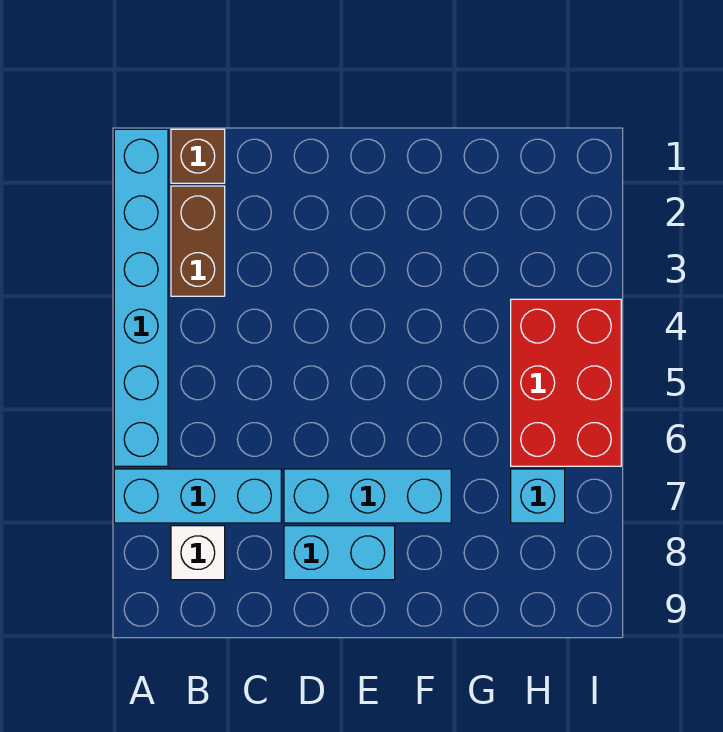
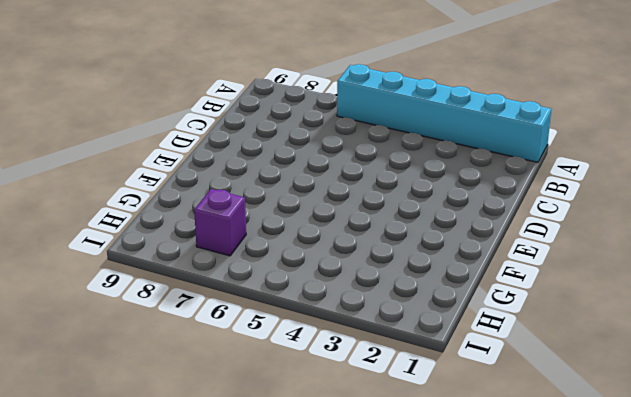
purple 1x1 brick [194,189,246,256] -> cyan 1x1 brick [511,469,565,523]
none -> cyan 1x3 brick [114,469,281,523]
none -> brown 1x1 brick [171,129,225,183]

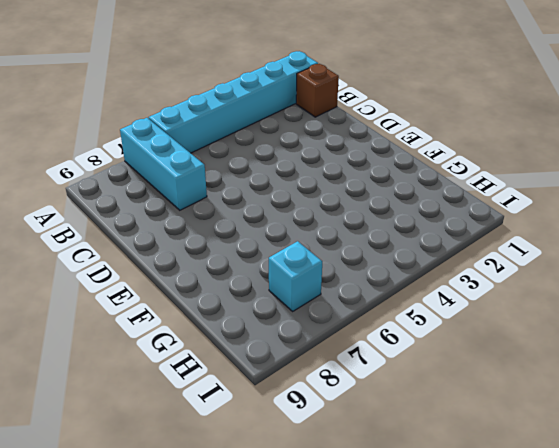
none -> brown 1x2 brick [171,186,225,296]
none -> white 1x1 brick [171,526,225,580]

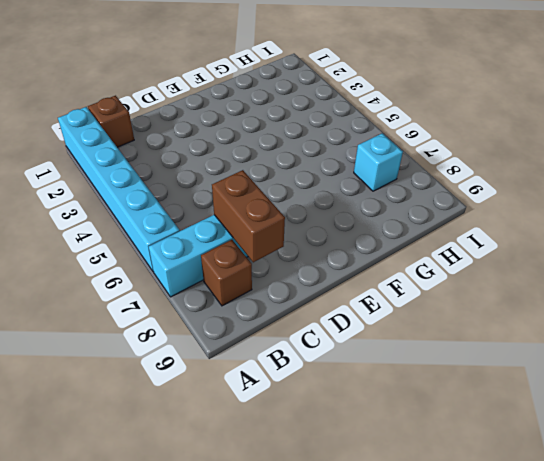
brown 1x1 brick [201,240,252,306] -> white 1x1 brick [171,526,225,580]
brown 1x2 brick [212,170,285,262] -> brown 1x2 brick moved to [171,186,225,296]
none -> cyan 1x3 brick [284,469,451,523]
none -> cyan 1x2 brick [284,526,395,580]

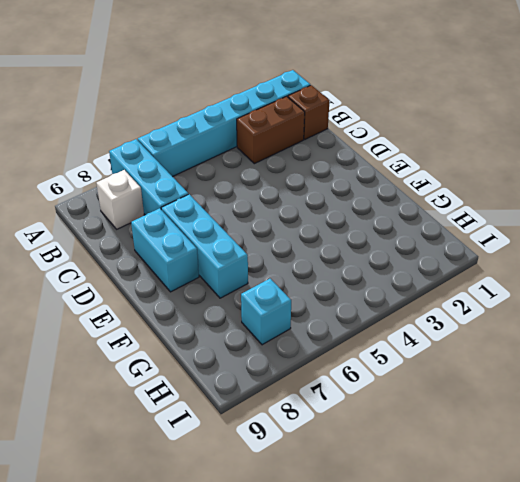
none -> red 2x3 brick [511,299,621,466]

